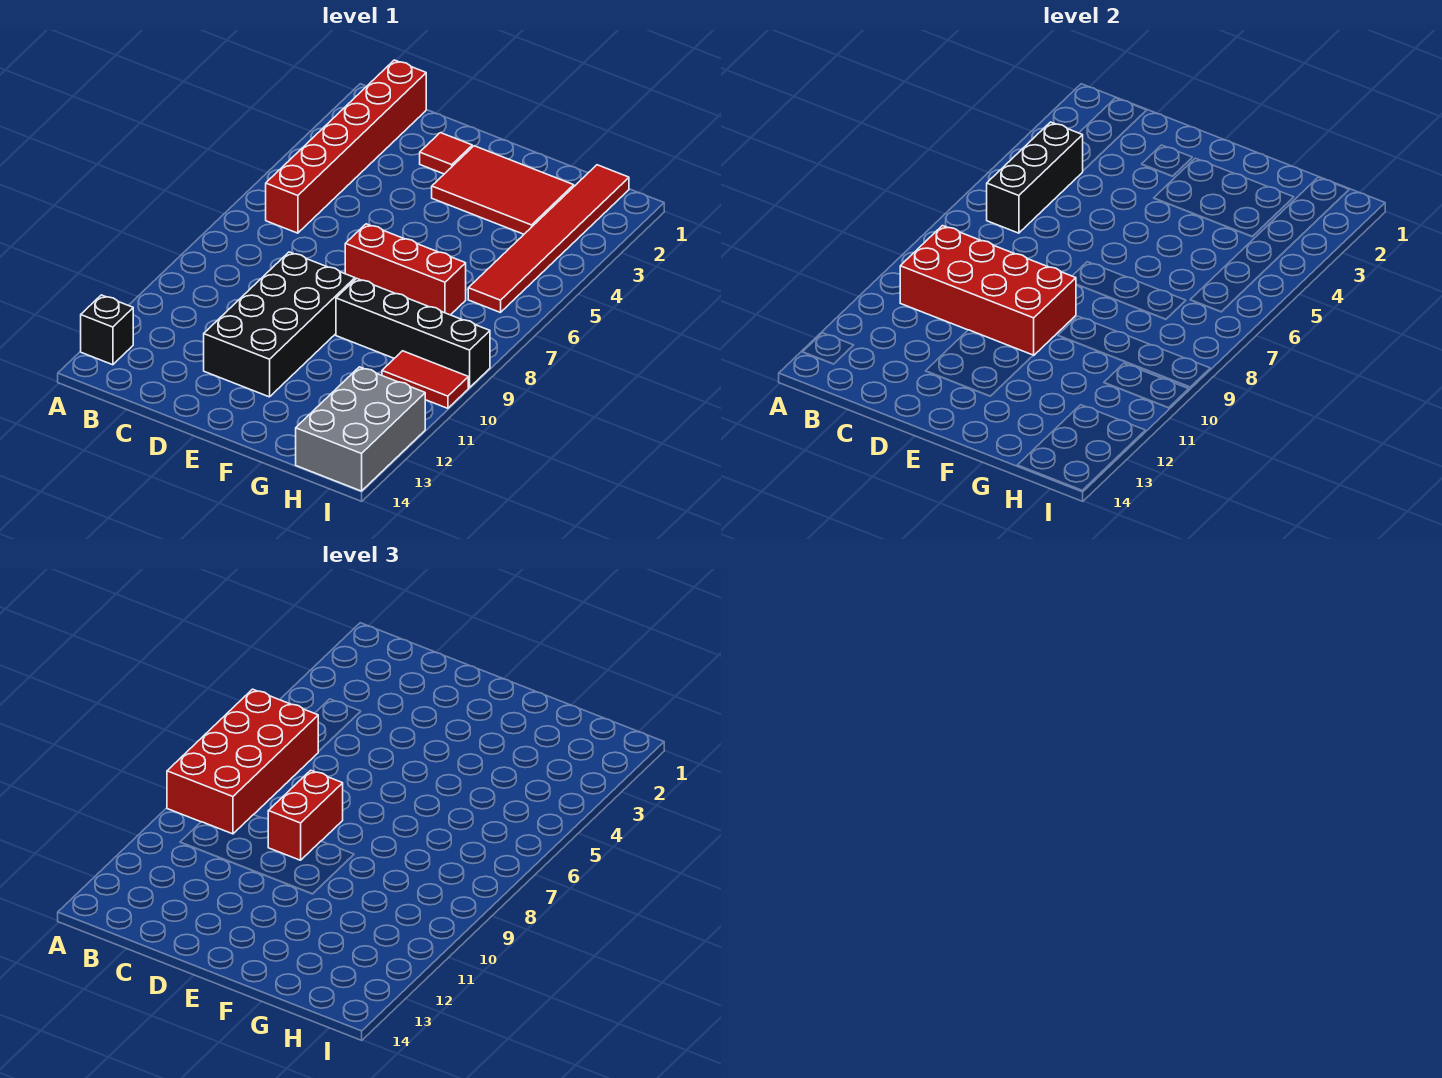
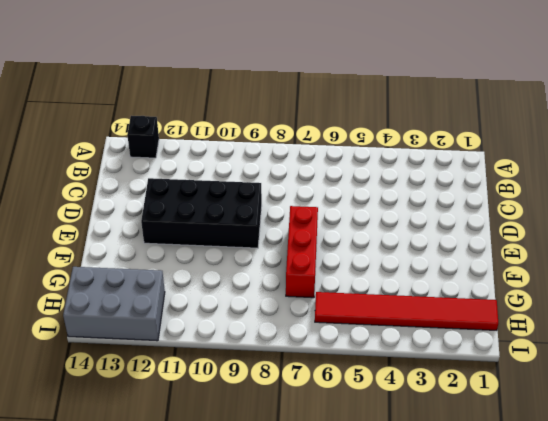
none -> red 1x6 brick [266,60,426,233]
none -> red 1x1 tile [420,133,472,174]
none -> red 2x3 tile [432,146,574,234]

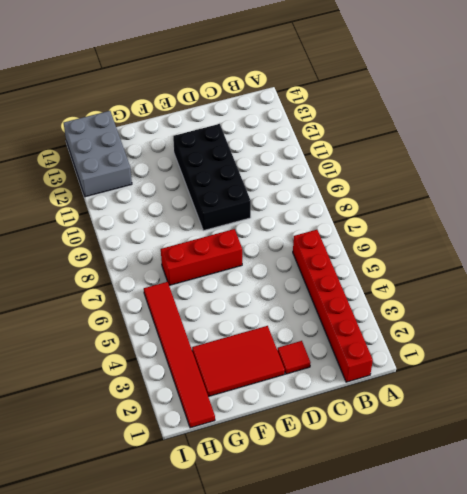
none -> black 1x1 brick [81,295,133,365]
none -> black 1x4 brick [336,278,490,388]
none -> red 1x2 tile [382,351,468,408]

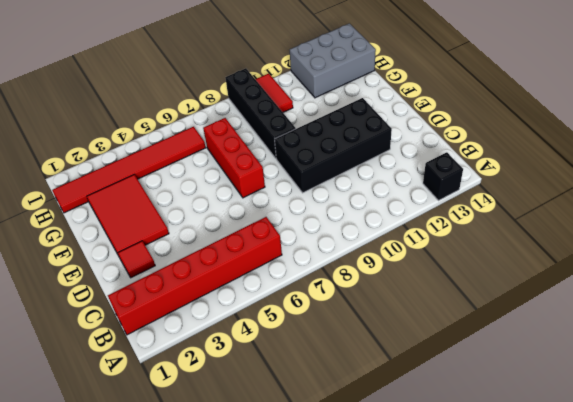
none -> black 1x3 brick [987,122,1083,233]
none -> red 2x4 brick [900,226,1076,355]
none -> red 2x4 brick [167,689,318,834]

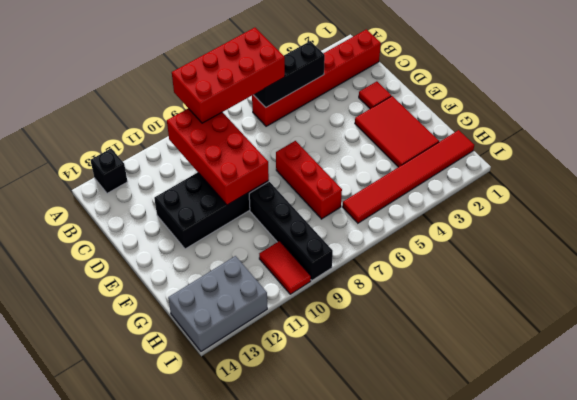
none -> red 1x2 brick [268,770,343,860]

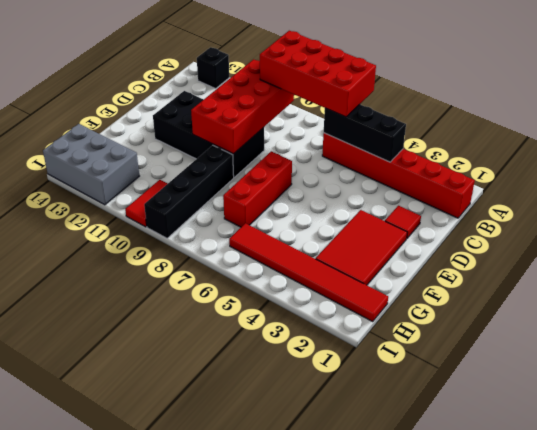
none -> red 1x2 brick [268,770,343,860]

